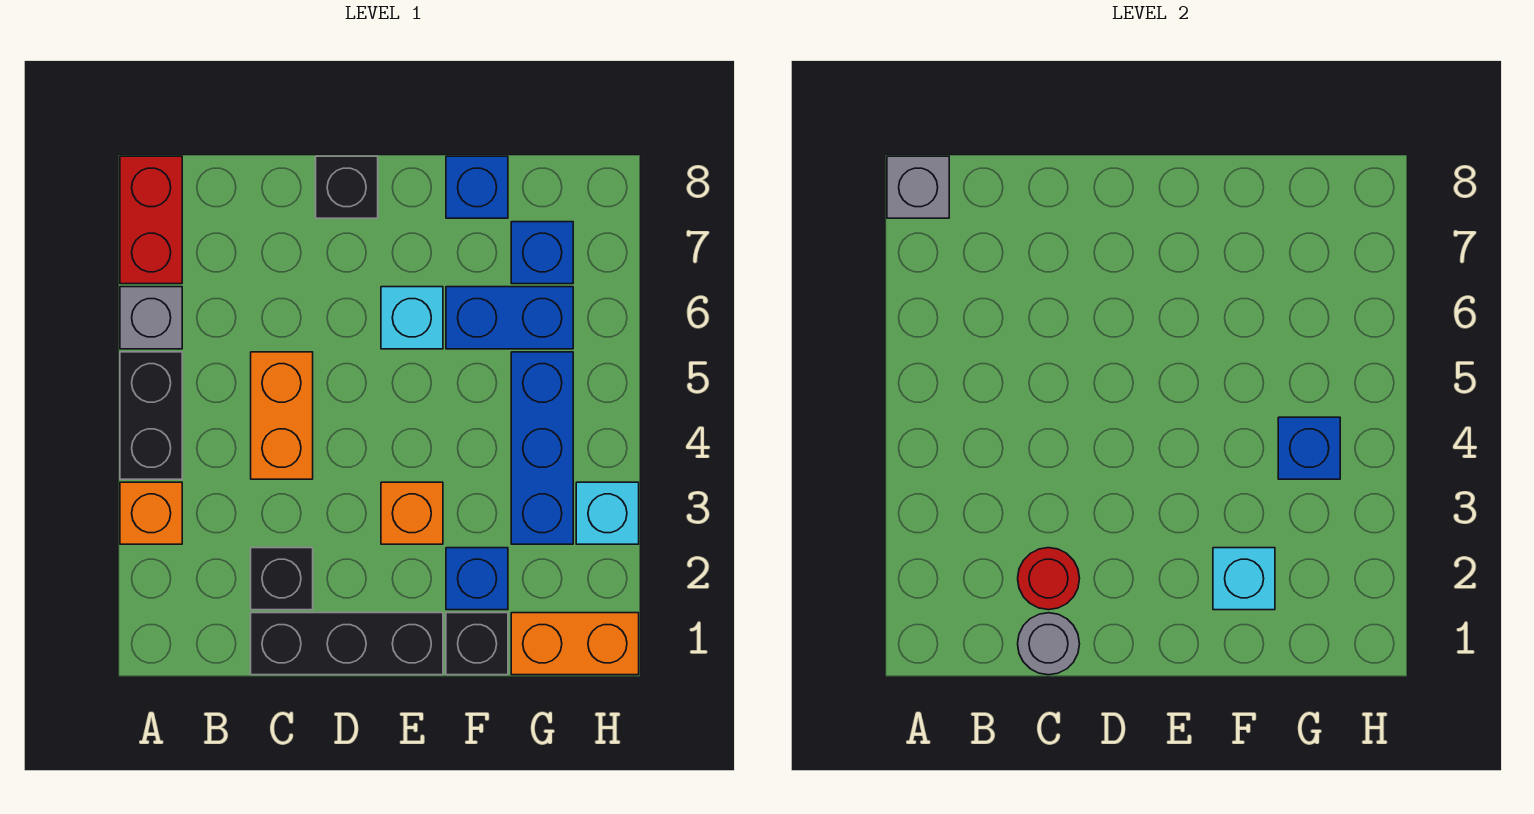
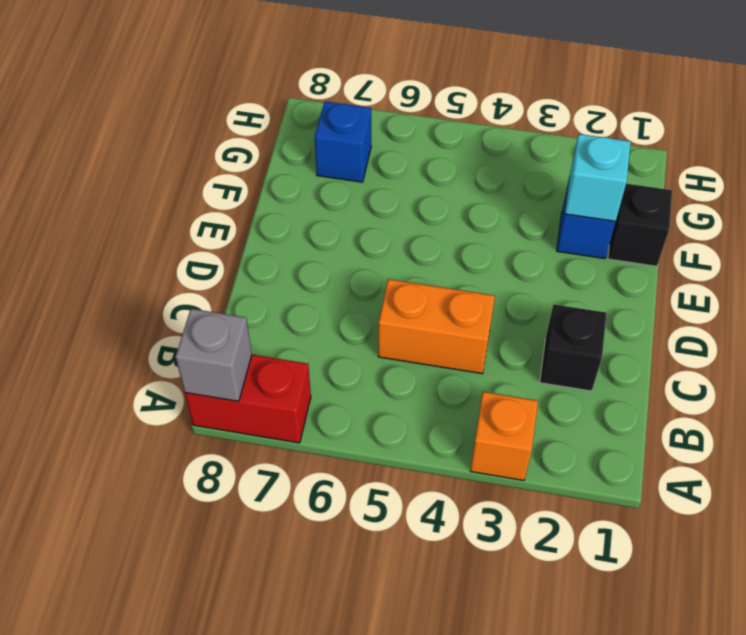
none -> black 1x2 brick [120,352,182,479]
none -> grey 1x1 brick [120,287,182,349]
none -> black 1x3 brick [251,613,443,675]

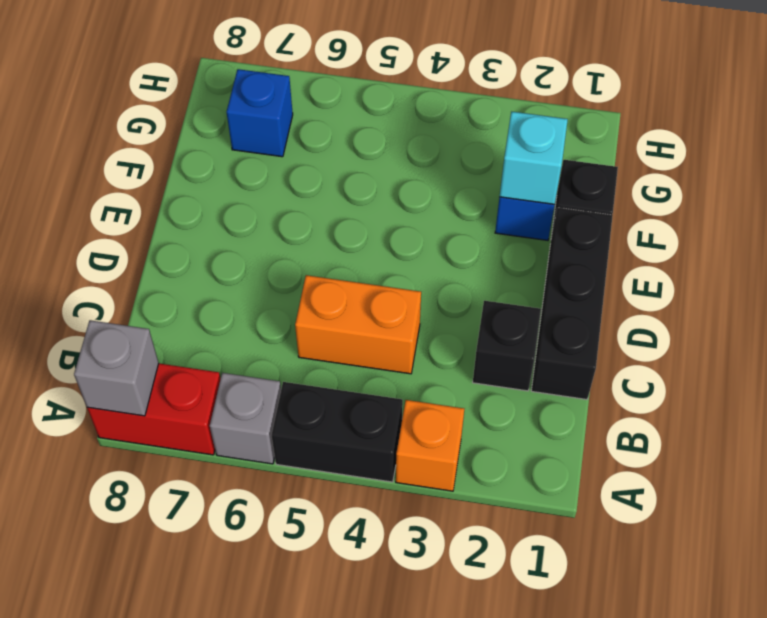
none -> black 1x1 brick [316,156,378,218]
none -> orange 1x1 brick [381,482,443,544]
none -> cyan 1x1 brick [381,287,443,349]

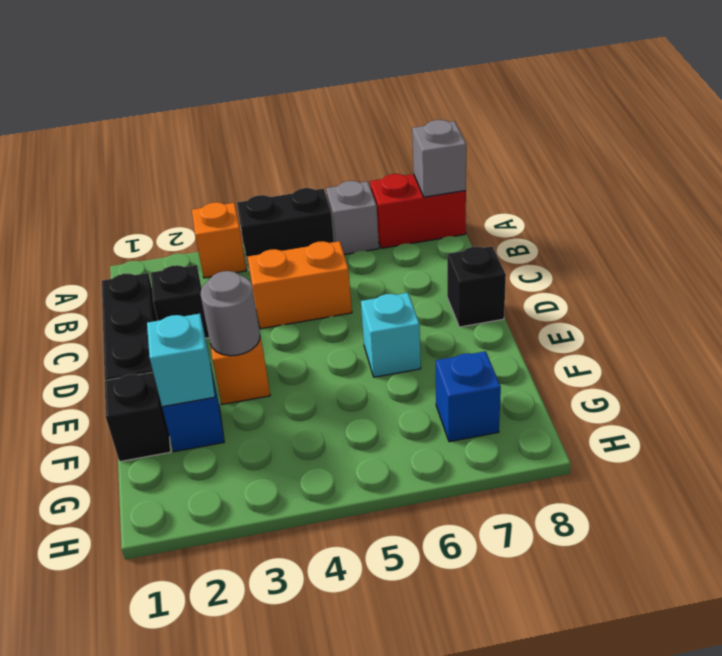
grey 1x1 round brick [201,271,260,356] -> grey 1x1 round brick moved to [1018,613,1080,675]
none -> blue 1x2 brick [446,287,573,349]
none -> blue 1x1 brick [446,156,508,218]
none -> orange 1x2 brick [511,613,639,675]

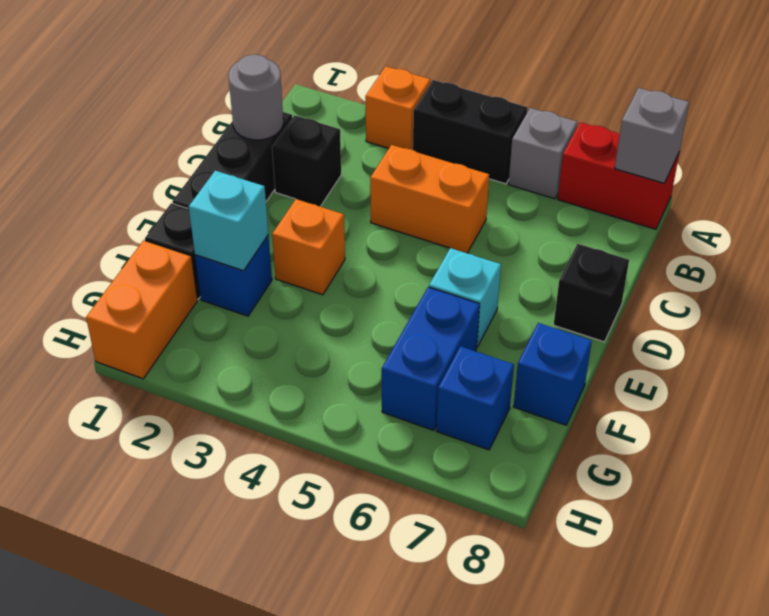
none -> blue 1x3 brick [511,352,573,544]
none -> cyan 1x1 brick [576,482,639,544]
none -> red 1x1 round brick [1018,548,1080,610]

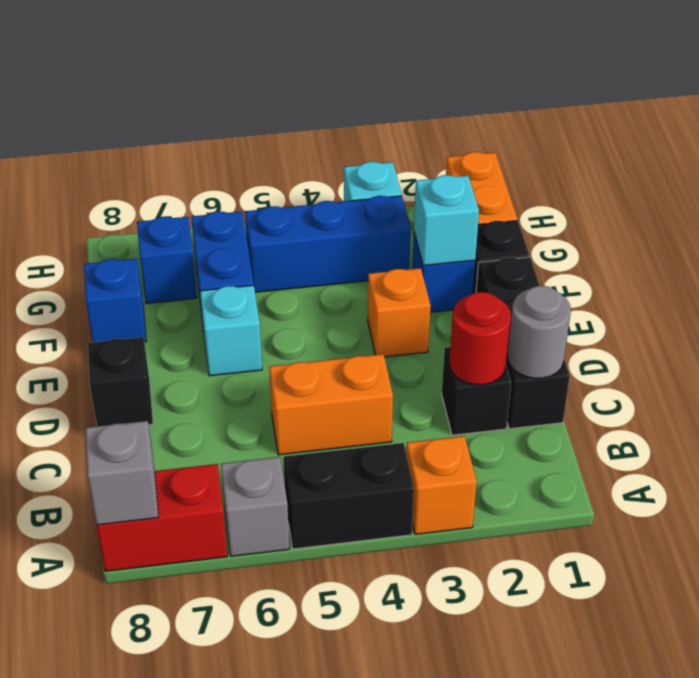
none -> blue 1x1 brick [1278,417,1340,479]

